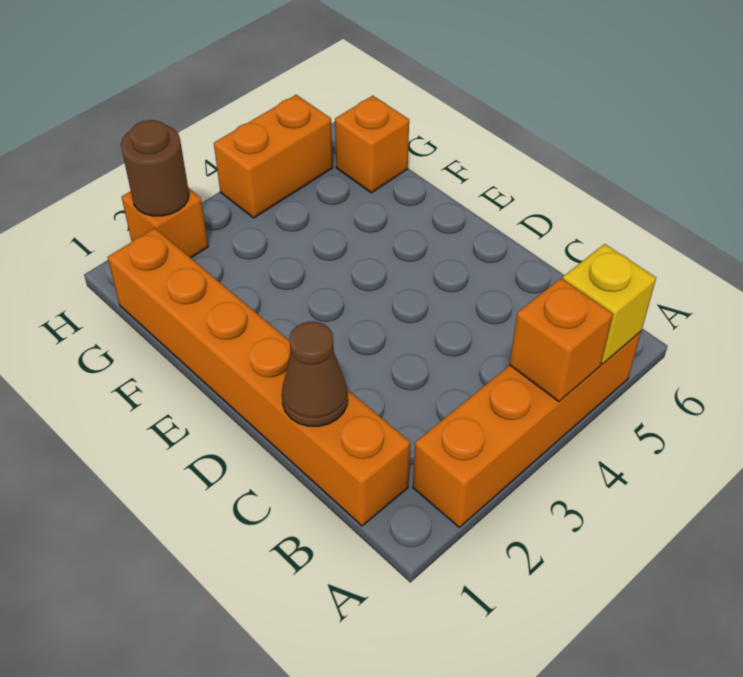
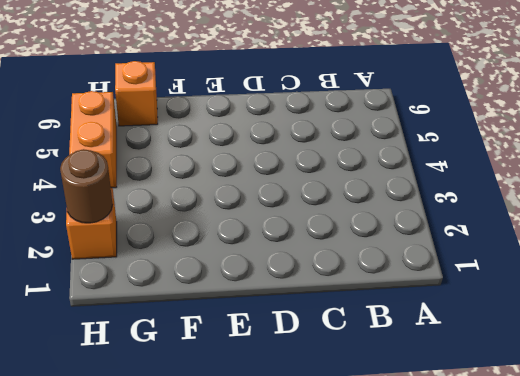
none -> orange 1x4 brick [413,332,641,527]
none -> orange 1x6 brick [108,228,410,526]

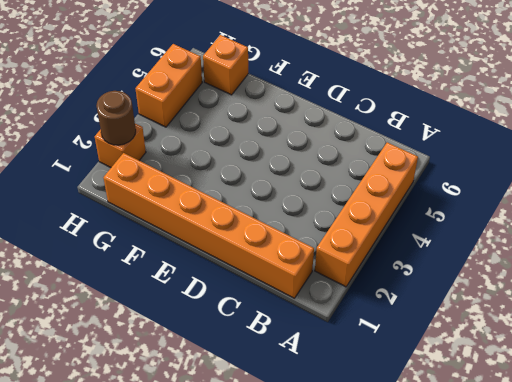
none -> orange 1x1 brick [510,278,613,402]
none -> yellow 1x1 brick [563,244,656,364]

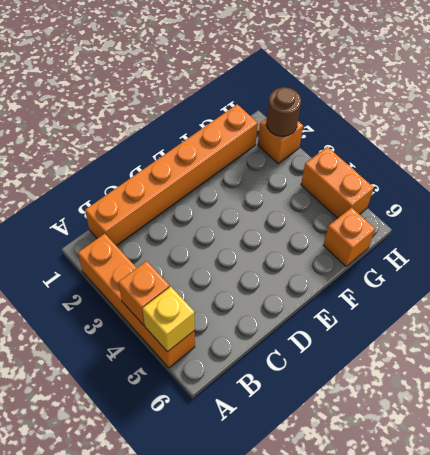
none -> brown 1x1 cone [282,322,348,426]

